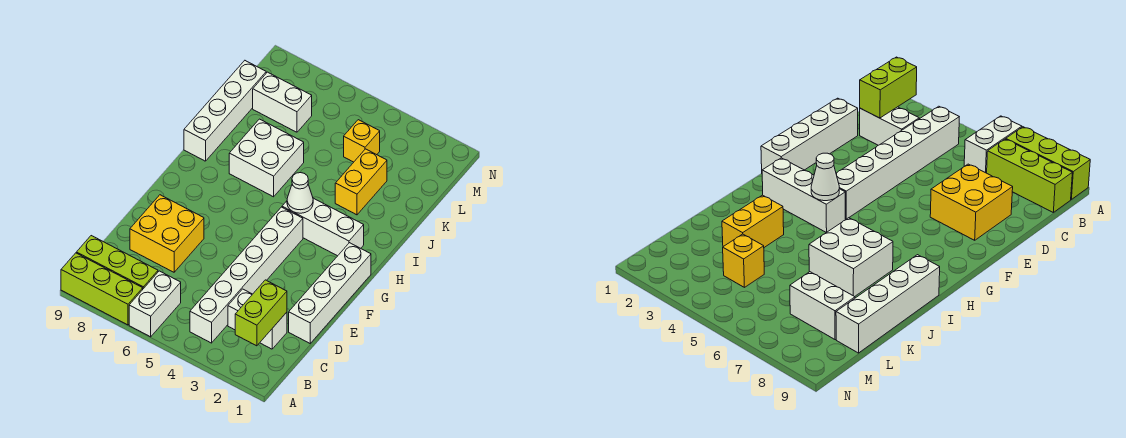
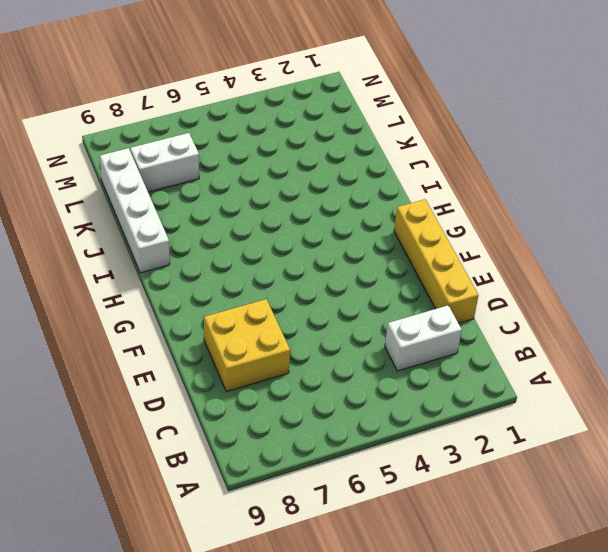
yellow 1x4 brick [394,199,479,323] -> white 1x4 brick [289,243,371,343]
none -> white 1x2 brick [129,271,181,337]
none -> lime 1x3 brick [61,253,143,325]
none -> white 1x6 brick [190,207,303,343]

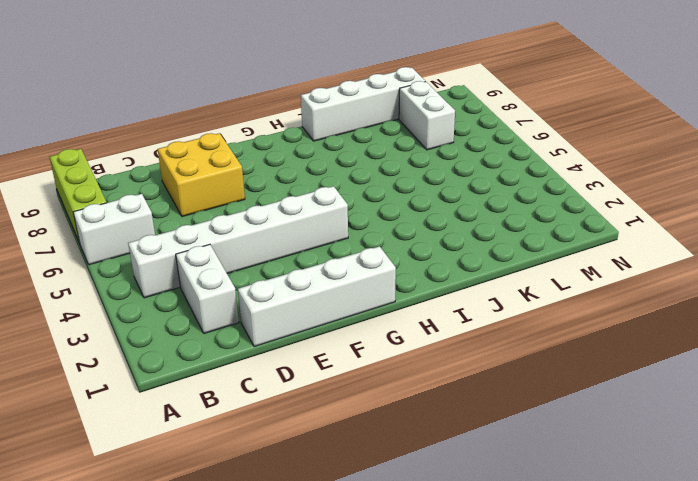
none -> lime 1x3 brick [76,236,158,289]
none -> white 1x3 brick [282,198,364,256]
none -> white 2x2 brick [229,119,304,197]

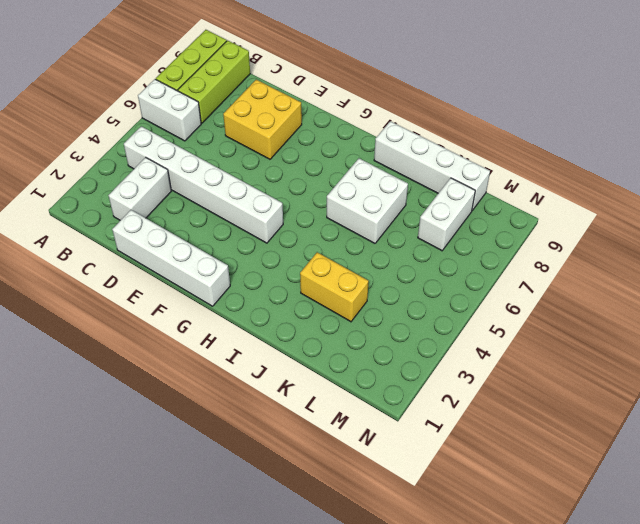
none -> white 1x3 brick [282,198,364,256]
none -> yellow 1x1 brick [344,120,380,162]
none -> lime 1x2 brick [235,280,287,346]

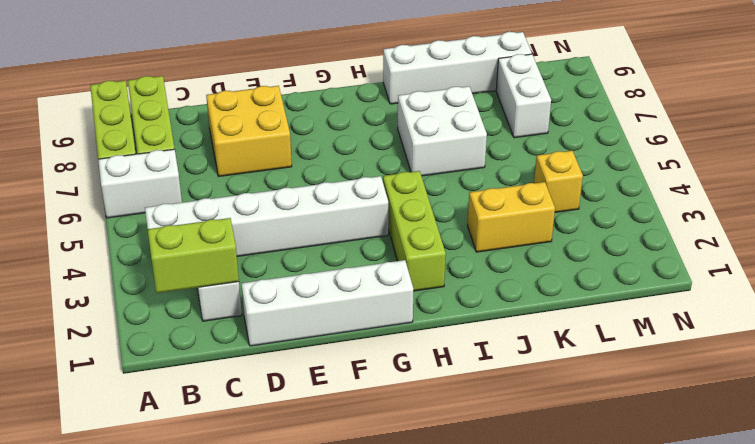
lime 1x3 brick [383,171,446,291] -> white 1x3 brick [282,198,364,256]
none -> white 1x1 cone [287,173,313,213]

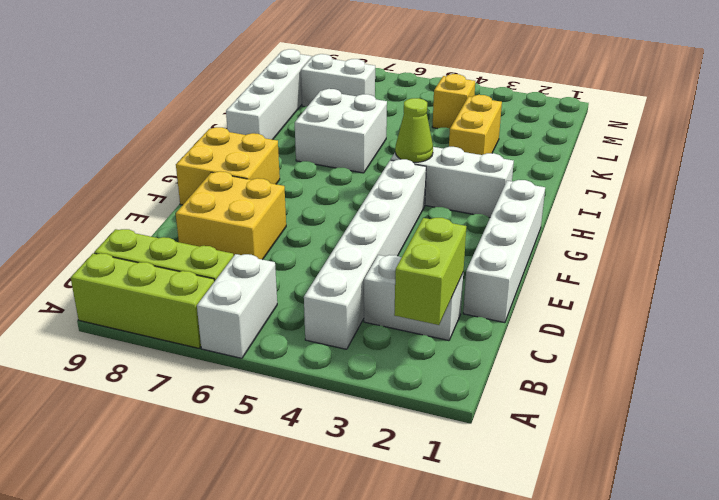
yellow 2x2 brick [176,127,280,205] -> none
lime 1x1 cone [395,98,433,162] -> white 1x1 cone [287,173,313,213]

